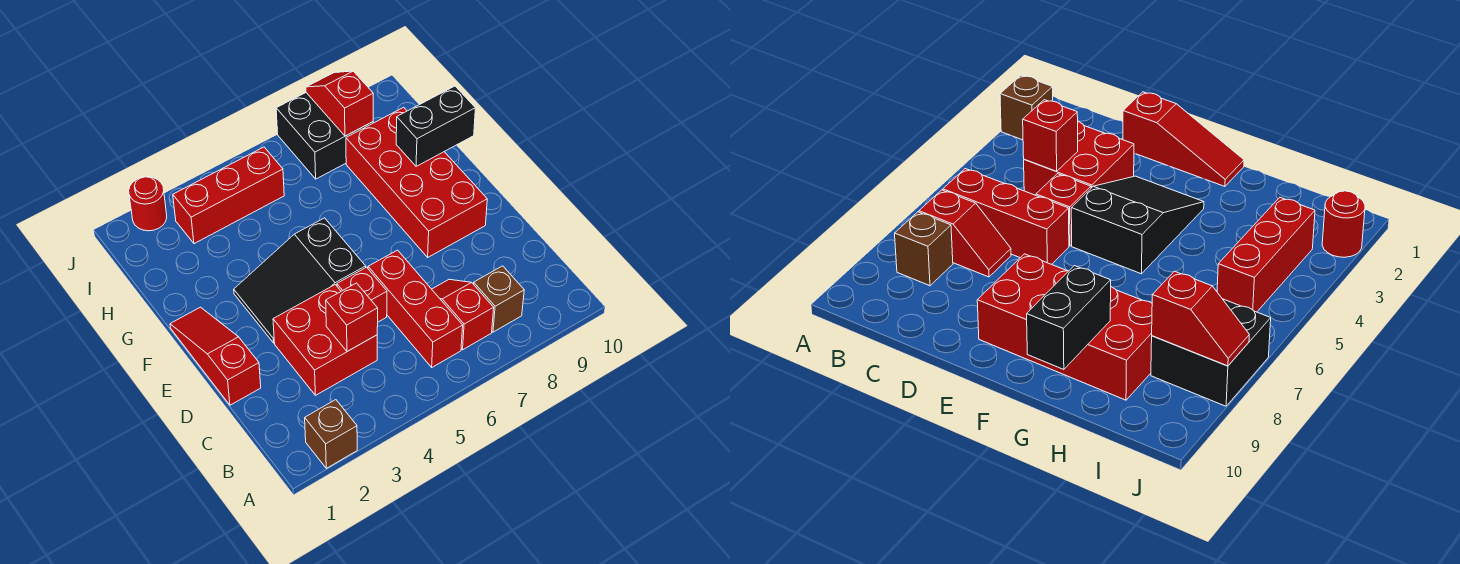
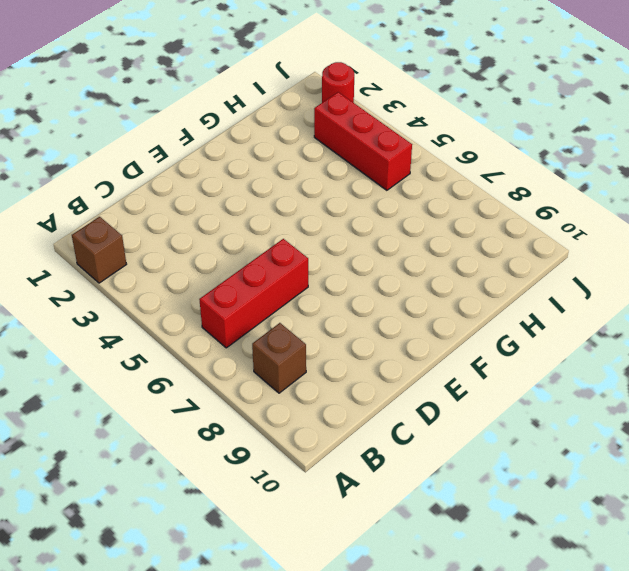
none -> red 1x2 slope [432,279,494,350]
none -> red 2x2 brick [273,285,377,395]
none -> red 1x3 slope [170,307,261,405]

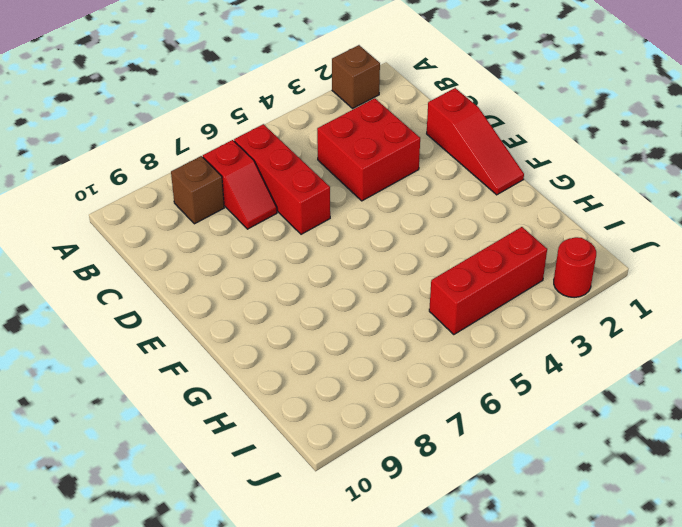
none -> red 1x1 brick [337,267,387,322]
none -> black 2x3 slope [234,218,366,343]
none -> red 2x4 brick [346,107,487,257]

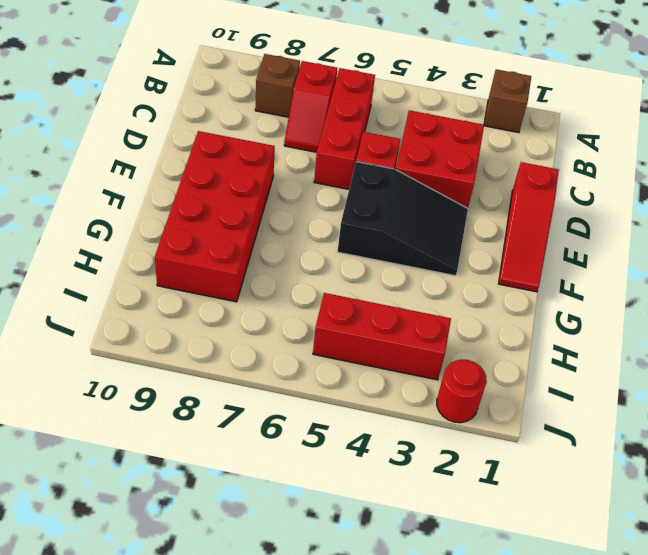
none -> black 2x2 brick [276,93,373,179]
none -> red 1x1 brick [326,283,378,351]
none -> black 1x2 brick [396,86,475,166]

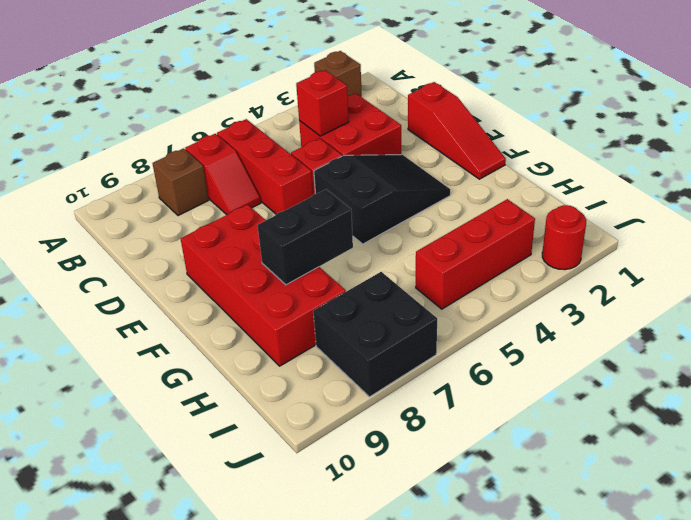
black 1x2 brick [258,189,353,285] -> black 1x2 brick moved to [396,86,475,166]
none -> red 1x2 slope [306,71,373,136]

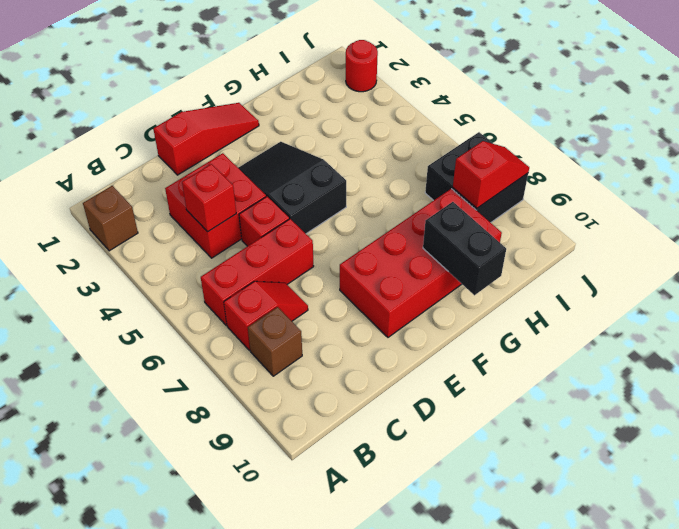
none -> red 1x3 brick [173,147,284,244]

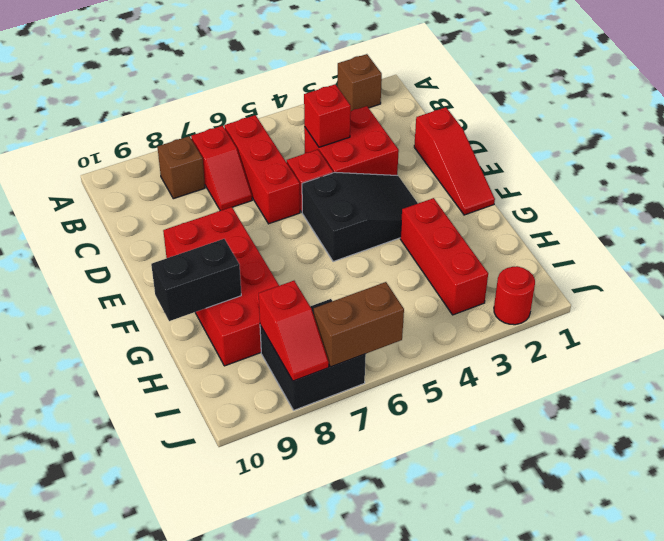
red 1x3 brick [400,198,488,315] -> red 1x3 brick turned to [173,147,284,244]
brown 1x2 brick [314,282,404,367] -> none

